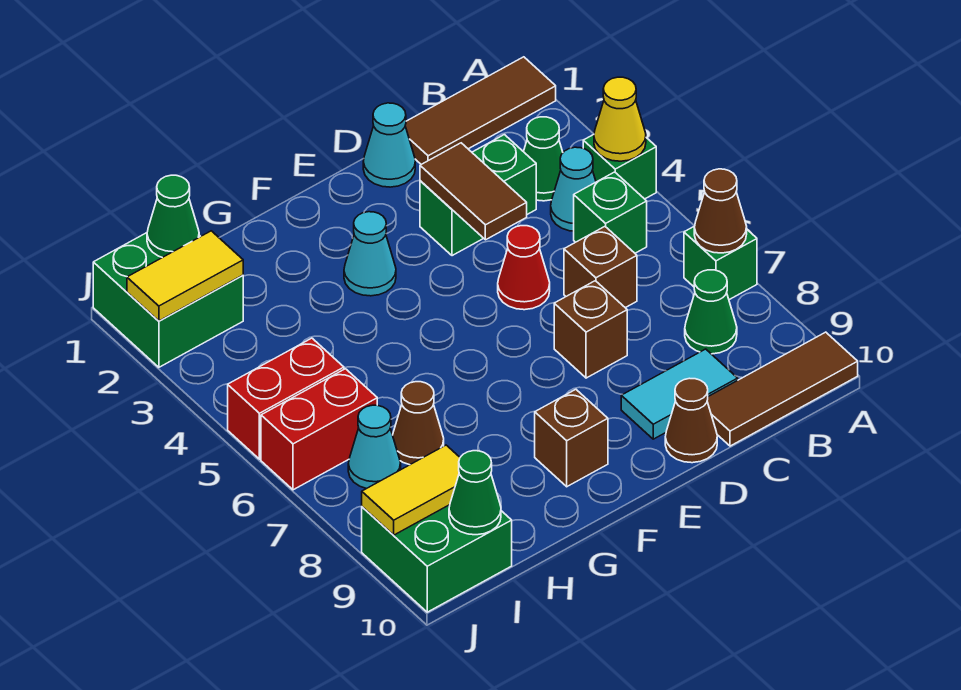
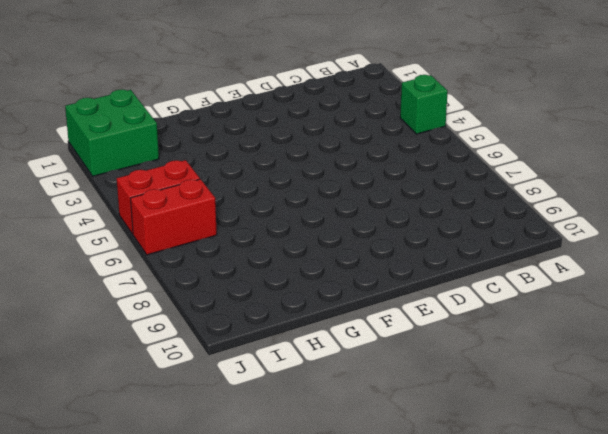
none -> brown 1x3 tile [405,57,556,164]
none -> green 1x1 brick [684,226,757,300]
none -> brown 1x3 tile [707,332,858,446]
none -> green 1x1 cone [524,117,563,201]

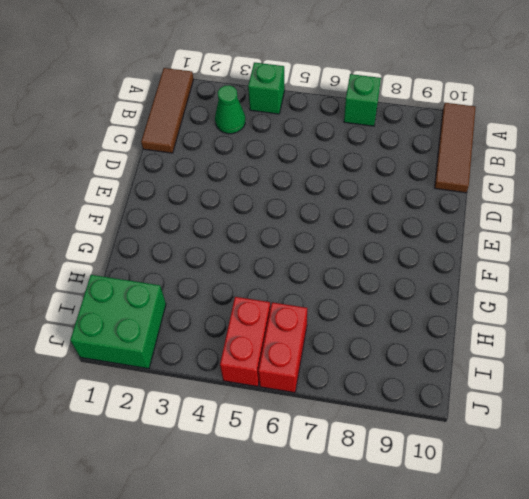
none -> cyan 1x1 cone [551,147,596,231]
none -> green 1x1 brick [574,172,647,253]
none -> green 1x1 cone [685,270,737,354]
none -> green 1x2 brick [420,135,536,256]

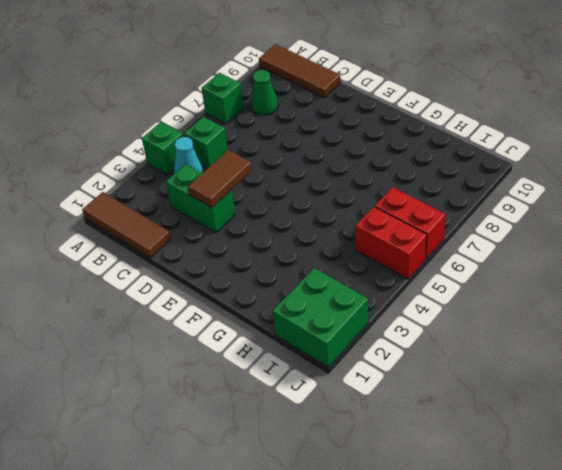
none -> green 1x1 cone [524,117,563,201]
none -> brown 1x1 brick [564,227,637,308]
none -> cyan 1x2 tile [621,349,738,439]
none -> cyan 1x1 cone [363,103,415,187]

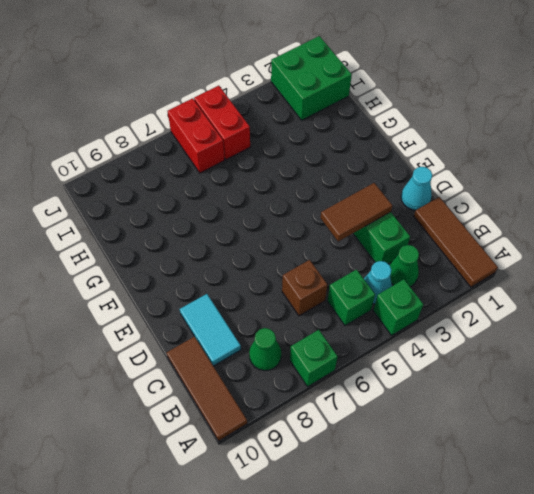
none -> red 1x1 cone [498,226,550,310]
none -> brown 1x1 brick [554,281,627,378]
none -> brown 1x1 cone [665,378,717,463]
none -> cyan 1x1 cone [344,212,396,296]

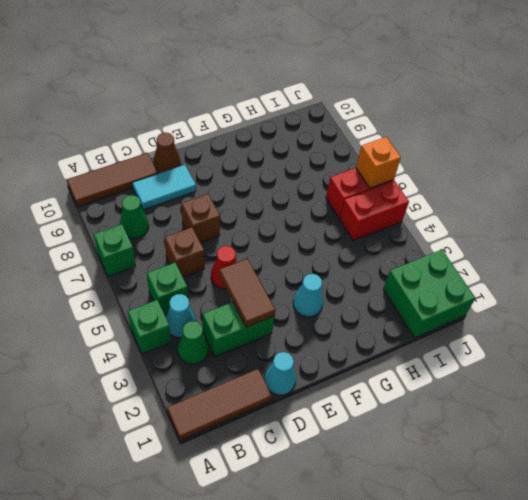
orange 1x1 brick [356,137,401,188] -> none
none -> brown 1x1 brick [535,389,608,487]
none -> brown 1x1 cone [393,382,444,465]
none -> cyan 1x1 cone [348,405,401,489]
none -> green 2x2 brick [362,505,512,612]

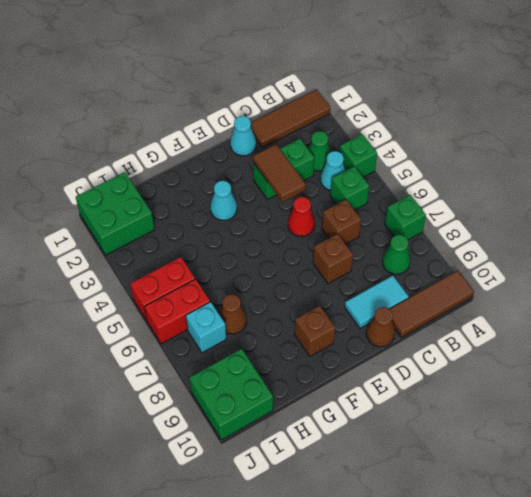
cyan 1x1 brick [186,302,226,353] -> cyan 1x1 cone [348,405,401,489]
none -> yellow 1x1 cone [594,77,646,161]
none -> brown 1x1 cone [694,169,747,253]
none -> green 1x1 cone [147,175,199,258]
none -> yellow 1x2 tile [127,231,243,321]

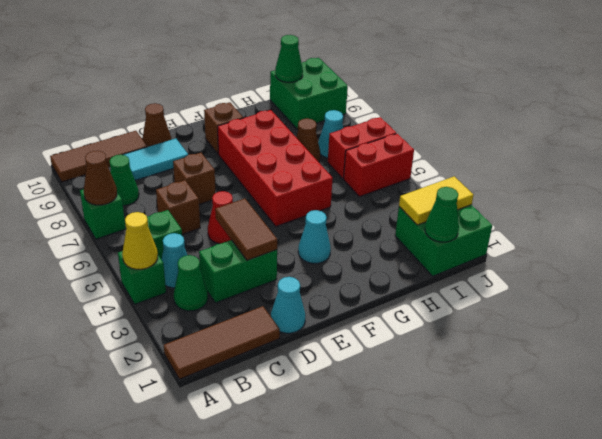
red 2x4 brick [218,110,333,226] -> none
none -> yellow 1x2 tile [362,445,460,535]

